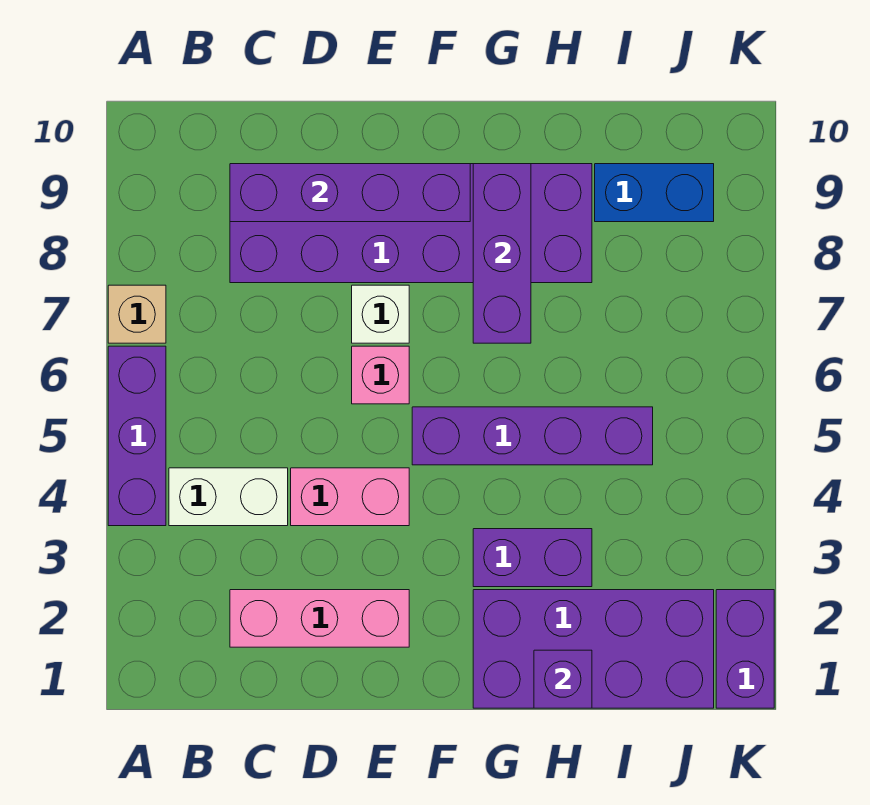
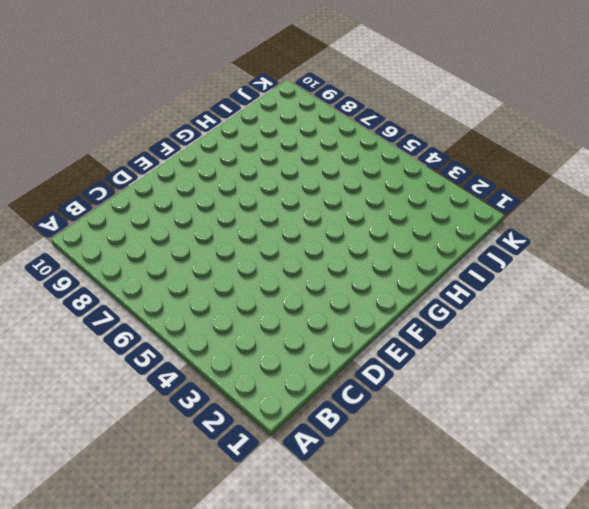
none -> purple 1x3 brick [108,346,166,526]
none -> tan 1x1 brick [108,285,166,343]
none -> white 1x2 brick [169,468,288,526]

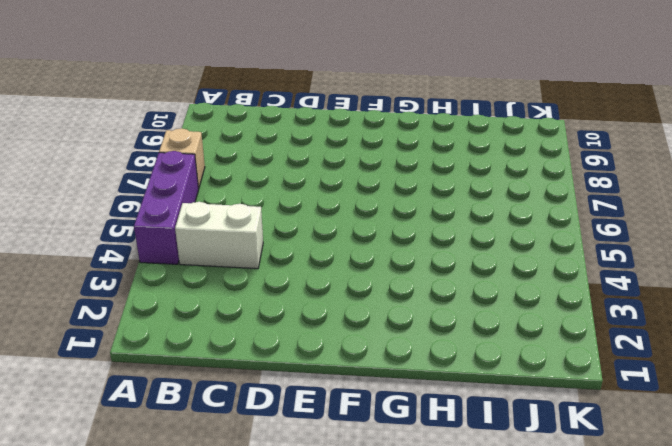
none -> pink 1x3 brick [230,590,409,647]
none -> purple 2x6 brick [230,164,592,283]
none -> pink 1x2 brick [291,468,409,526]

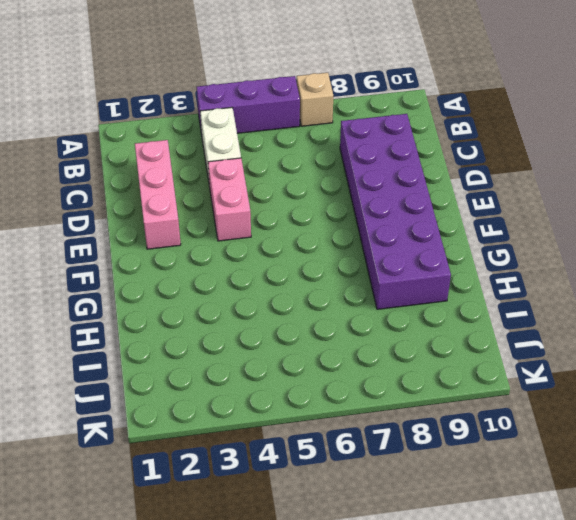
none -> pink 1x1 brick [352,346,409,404]
none -> white 1x1 brick [352,285,409,343]
none -> purple 1x4 brick [412,407,653,465]

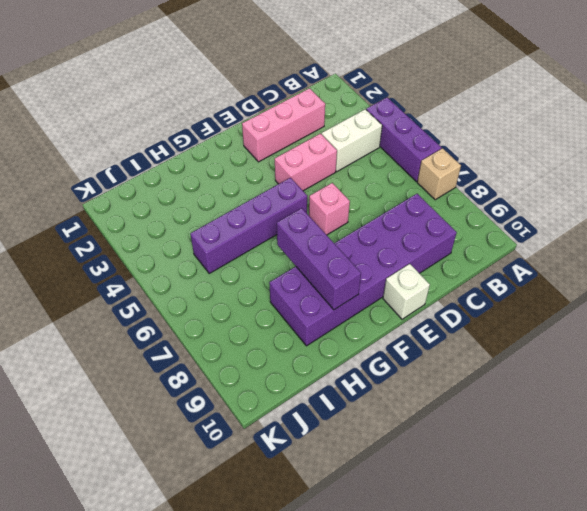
white 1x1 brick [383,264,430,319] -> white 1x1 brick moved to [352,285,409,343]
none -> purple 2x4 brick [473,590,714,708]
none -> purple 1x2 brick [473,529,592,587]
none -> blue 1x2 brick [595,164,714,222]

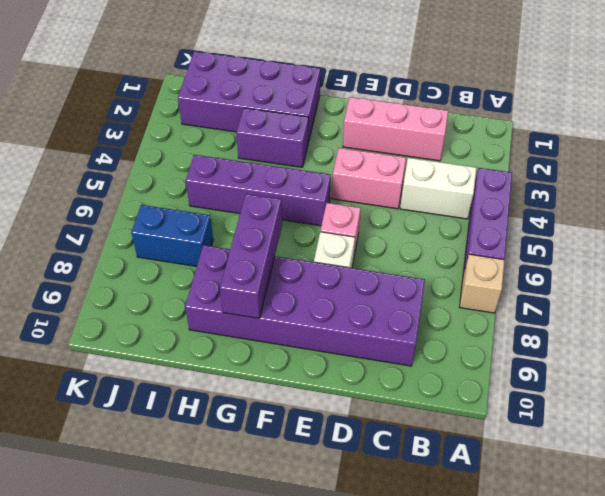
blue 1x2 brick [131,205,213,266] -> blue 1x2 brick moved to [595,164,714,222]
none -> purple 1x2 brick [716,590,774,708]
none -> purple 1x4 brick [230,164,470,222]
none -> purple 1x1 brick [534,650,592,708]

